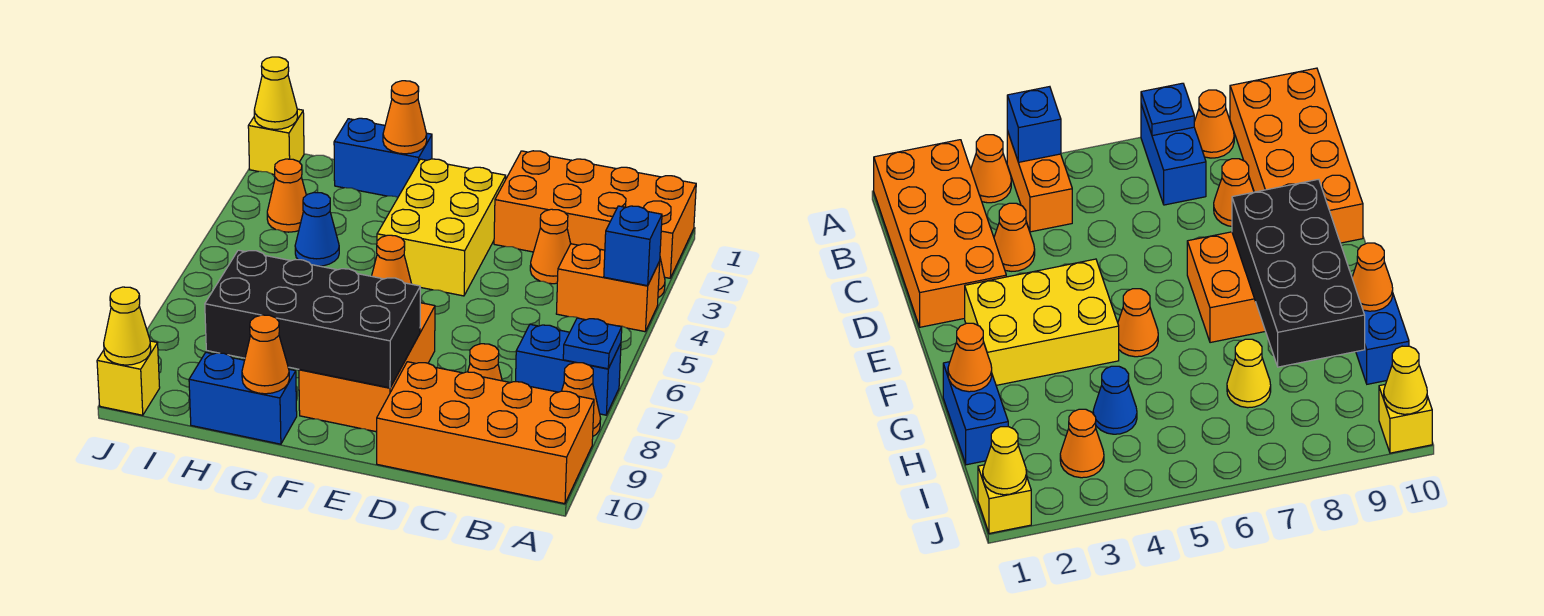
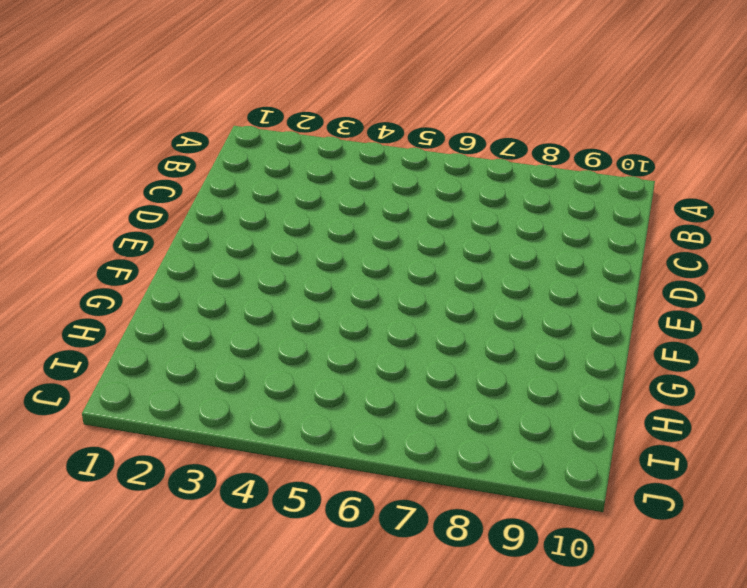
none -> orange 2x4 brick [494,151,696,278]
none -> orange 1x1 cone [971,135,1011,203]
none -> orange 1x2 brick [556,244,660,332]

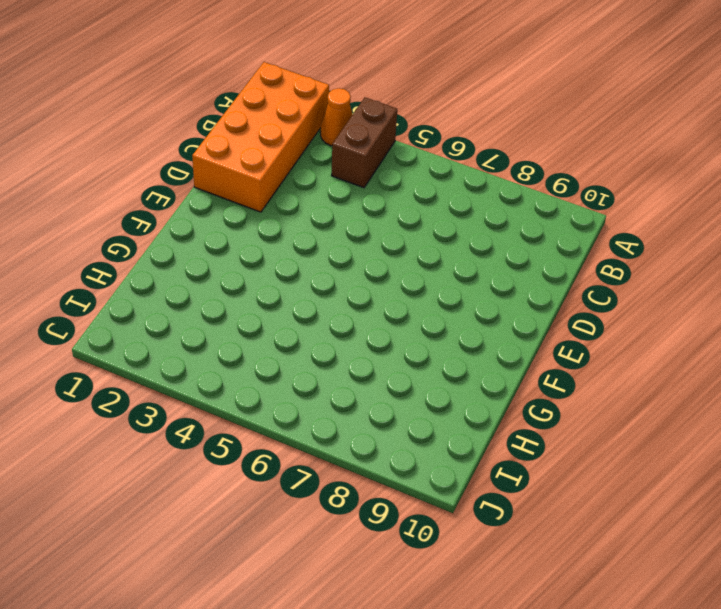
brown 1x2 brick [332,97,397,188] -> orange 1x2 brick [556,244,660,332]
none -> blue 1x2 brick [516,324,621,415]
none -> orange 1x1 cone [562,363,601,436]
none -> orange 2x4 brick [377,362,594,504]

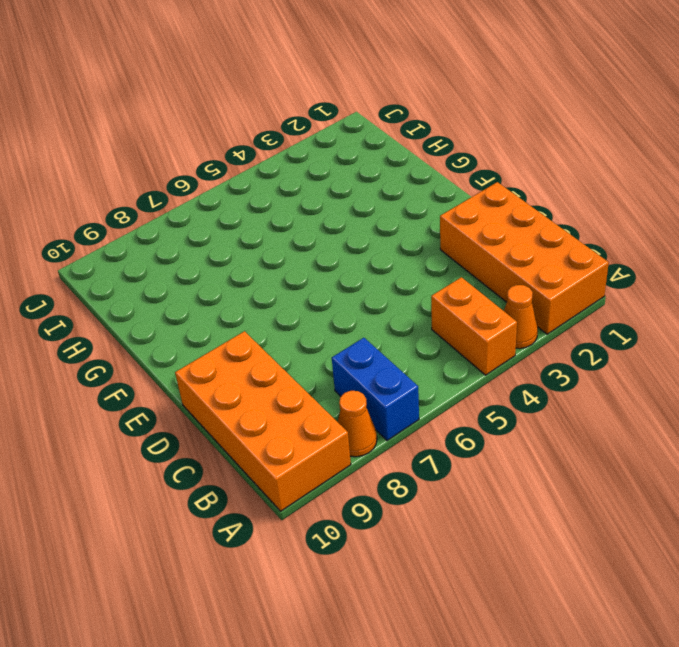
none -> orange 1x1 cone [530,209,571,284]
none -> orange 1x1 cone [468,344,502,381]
none -> yellow 2x3 brick [377,159,506,296]

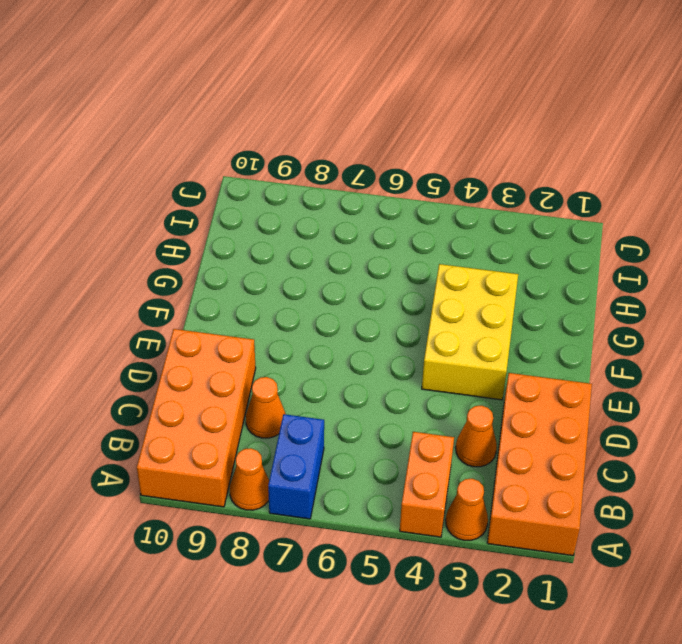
yellow 2x3 brick [422,264,518,400] -> yellow 2x3 brick turned to [377,159,506,296]
none -> orange 2x3 brick [299,303,435,432]
none -> orange 1x1 cone [372,235,411,284]
none -> blue 1x2 brick [334,118,432,197]

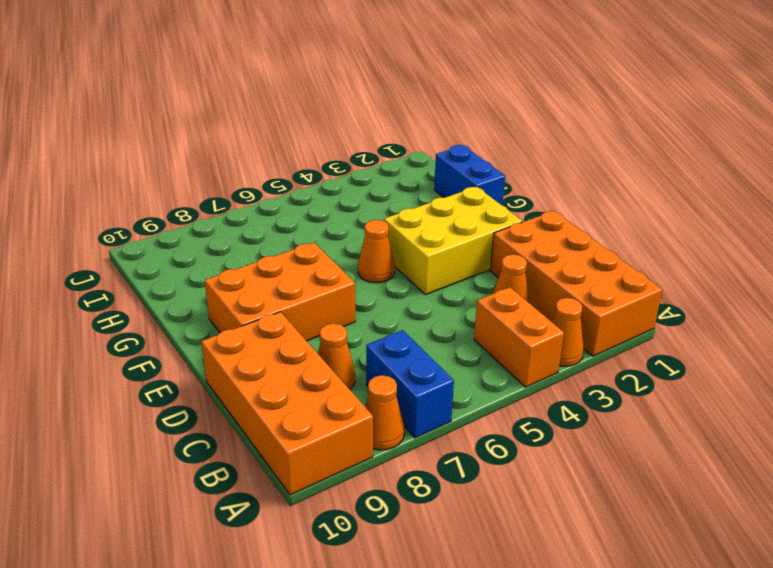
none -> blue 1x2 brick [189,352,297,444]
none -> blue 1x1 cone [295,192,339,266]
none -> yellow 1x1 cone [1227,339,1271,408]

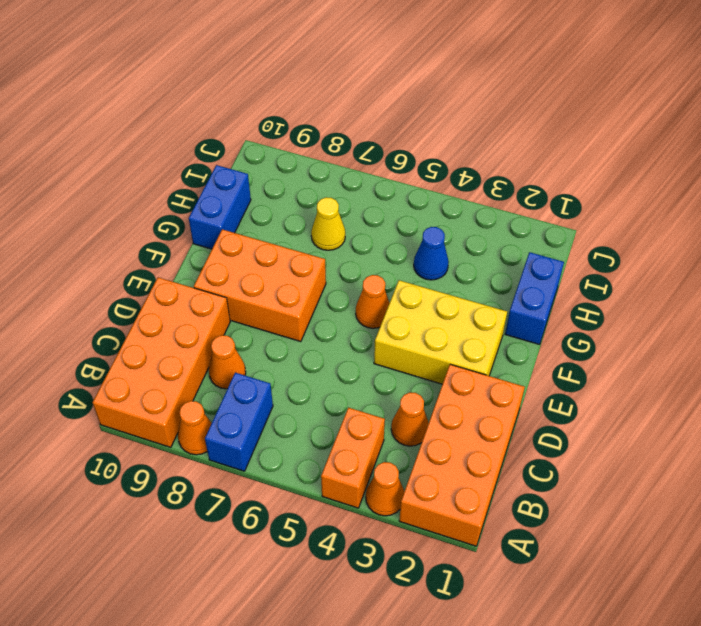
none -> orange 1x1 cone [267,159,306,232]
none -> yellow 1x1 brick [248,109,304,175]
none -> yellow 1x1 brick [97,341,160,415]

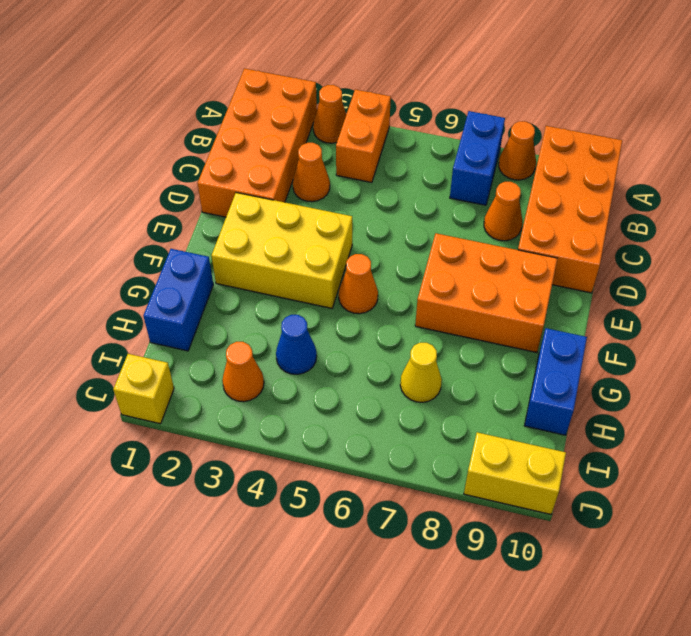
yellow 1x2 brick [464,432,566,514] -> yellow 1x1 brick [97,341,160,415]
none -> blue 1x1 brick [604,206,662,286]
none -> blue 1x1 plate [563,318,622,369]
none -> black 2x4 brick [205,250,420,388]

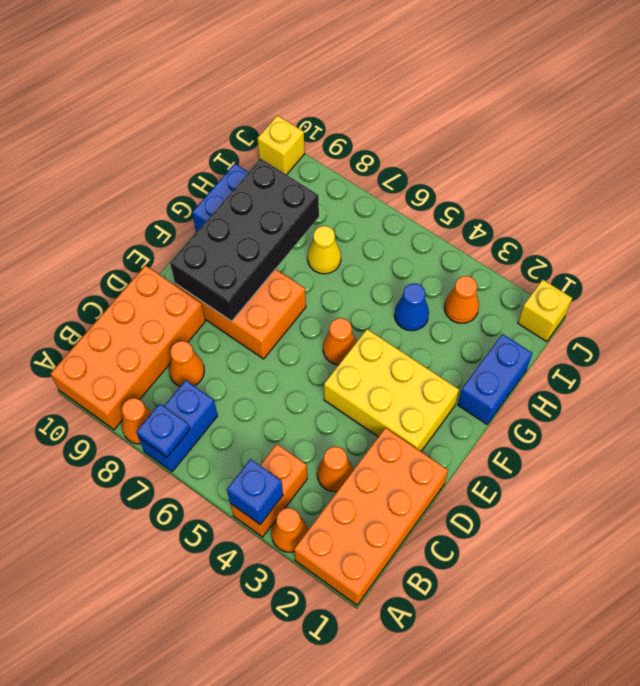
none -> orange 1x1 cone [383,81,427,154]
none -> orange 1x1 cone [242,315,289,394]
none -> yellow 1x1 cone [254,57,298,129]

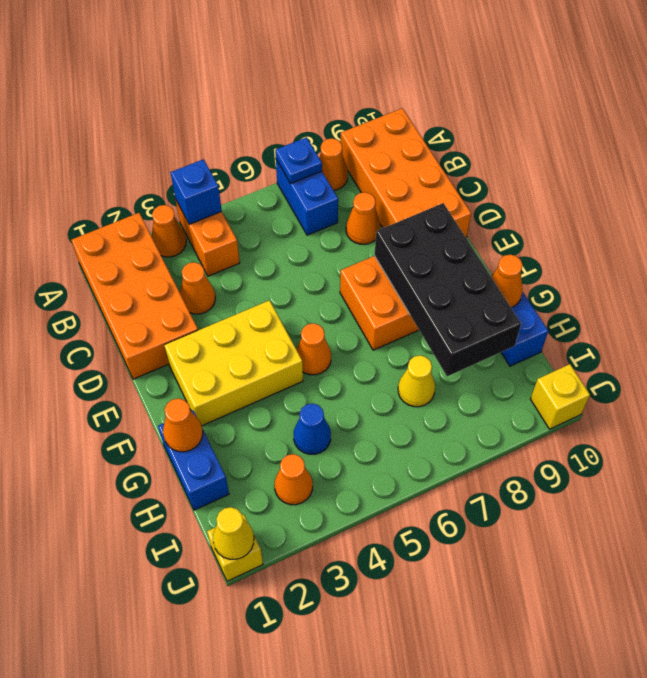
none -> yellow 1x1 cone [104,287,151,365]

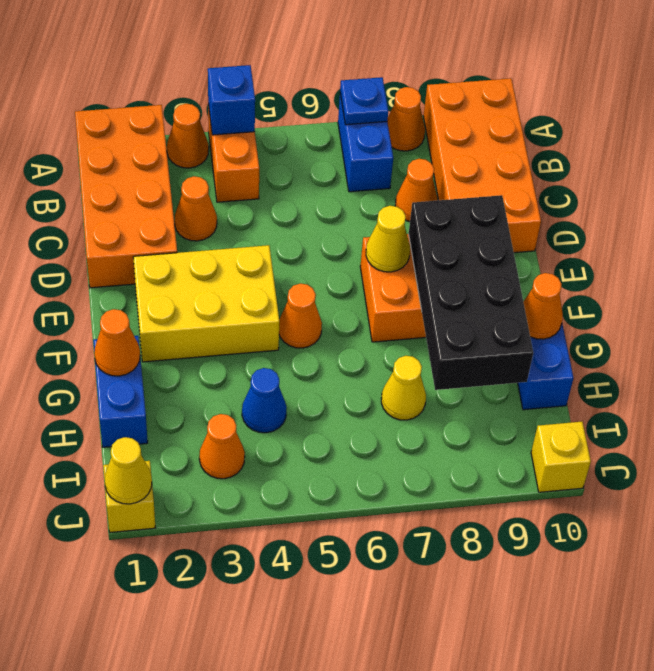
yellow 1x1 cone [366,206,410,272] -> yellow 1x1 cone moved to [104,287,151,365]

